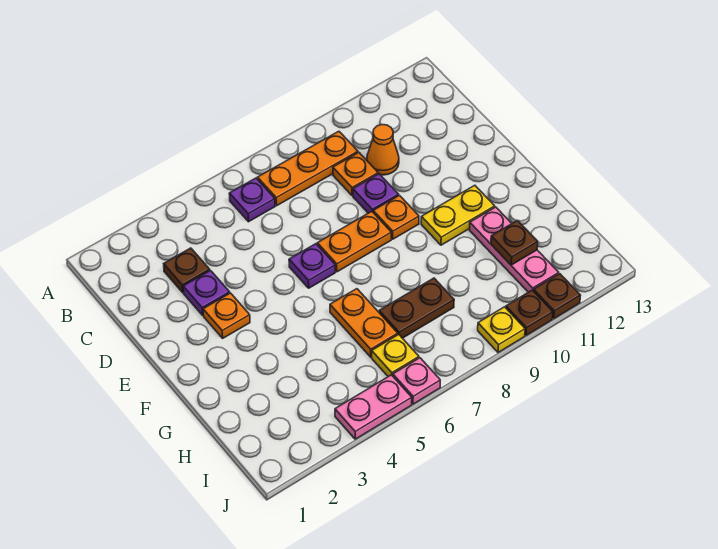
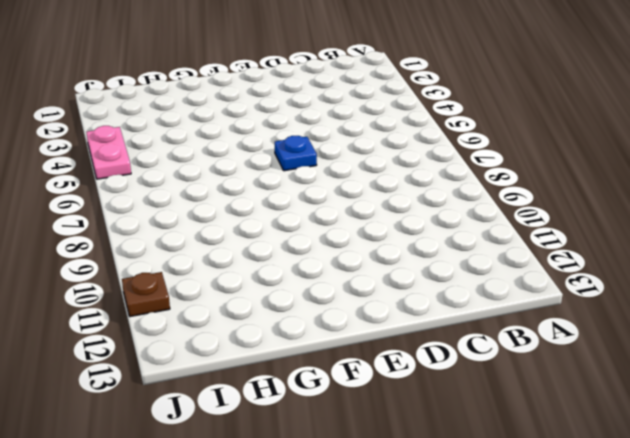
blue 1x1 plate [275,136,317,171] -> purple 1x1 plate [289,244,335,288]
none -> purple 1x1 plate [229,178,275,222]
none -> orange 1x3 plate [257,131,358,206]
none -> brown 1x1 plate [164,248,210,293]

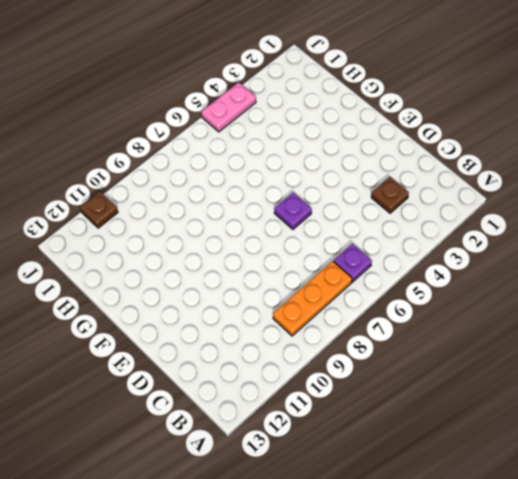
none -> orange 1x1 plate [333,153,378,196]
none -> orange 1x1 cone [367,125,399,175]
none -> purple 1x1 plate [183,271,230,315]

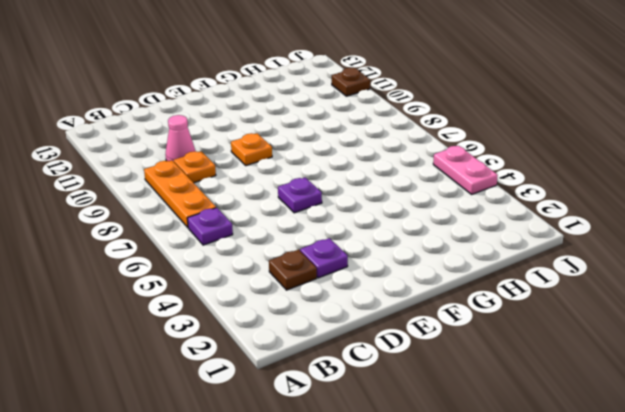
pink 1x1 cone [165,115,195,162] -> orange 1x1 cone [367,125,399,175]
none -> purple 1x1 plate [353,174,399,213]
none -> orange 1x1 plate [203,293,250,338]
none -> orange 1x2 plate [317,211,391,272]

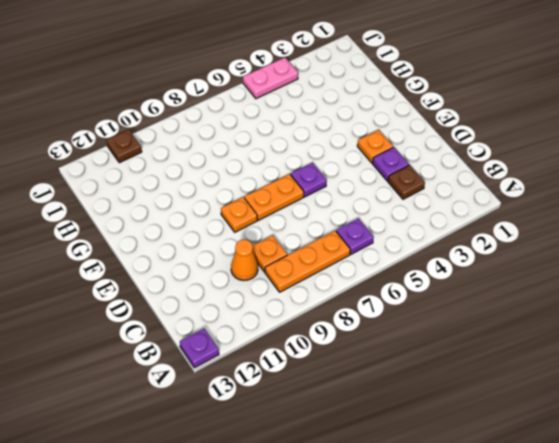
purple 1x1 plate [180,328,219,368] -> purple 1x1 plate moved to [353,174,399,213]
none -> yellow 1x2 plate [421,185,495,245]
none -> orange 1x2 plate [330,289,398,357]
none -> pink 1x3 plate [469,207,559,292]

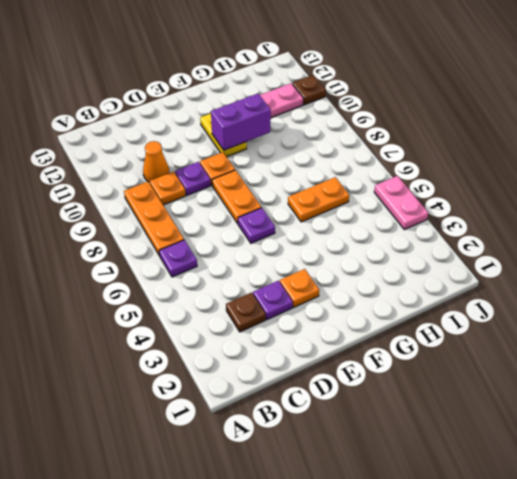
purple 1x2 brick [211,94,271,150] -> none
none -> brown 1x2 plate [379,278,454,338]
none -> yellow 1x1 plate [372,334,419,377]
none -> pink 1x1 plate [393,358,440,404]

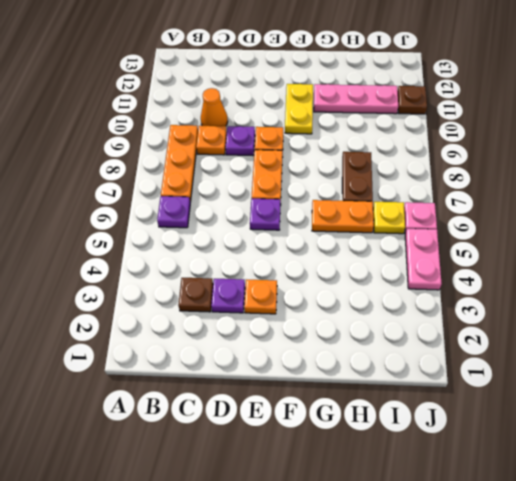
none -> yellow 1x1 plate [478,307,525,353]
none -> brown 1x1 plate [506,290,553,336]
none -> brown 1x1 plate [491,221,538,265]

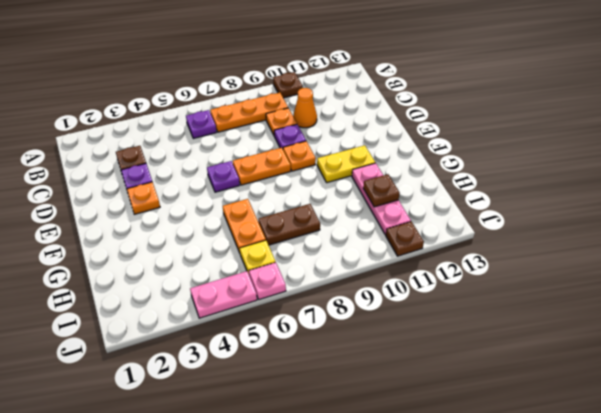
brown 1x1 plate [273,72,303,98] -> brown 1x1 plate moved to [506,290,553,336]
none -> yellow 1x1 plate [478,307,525,353]

